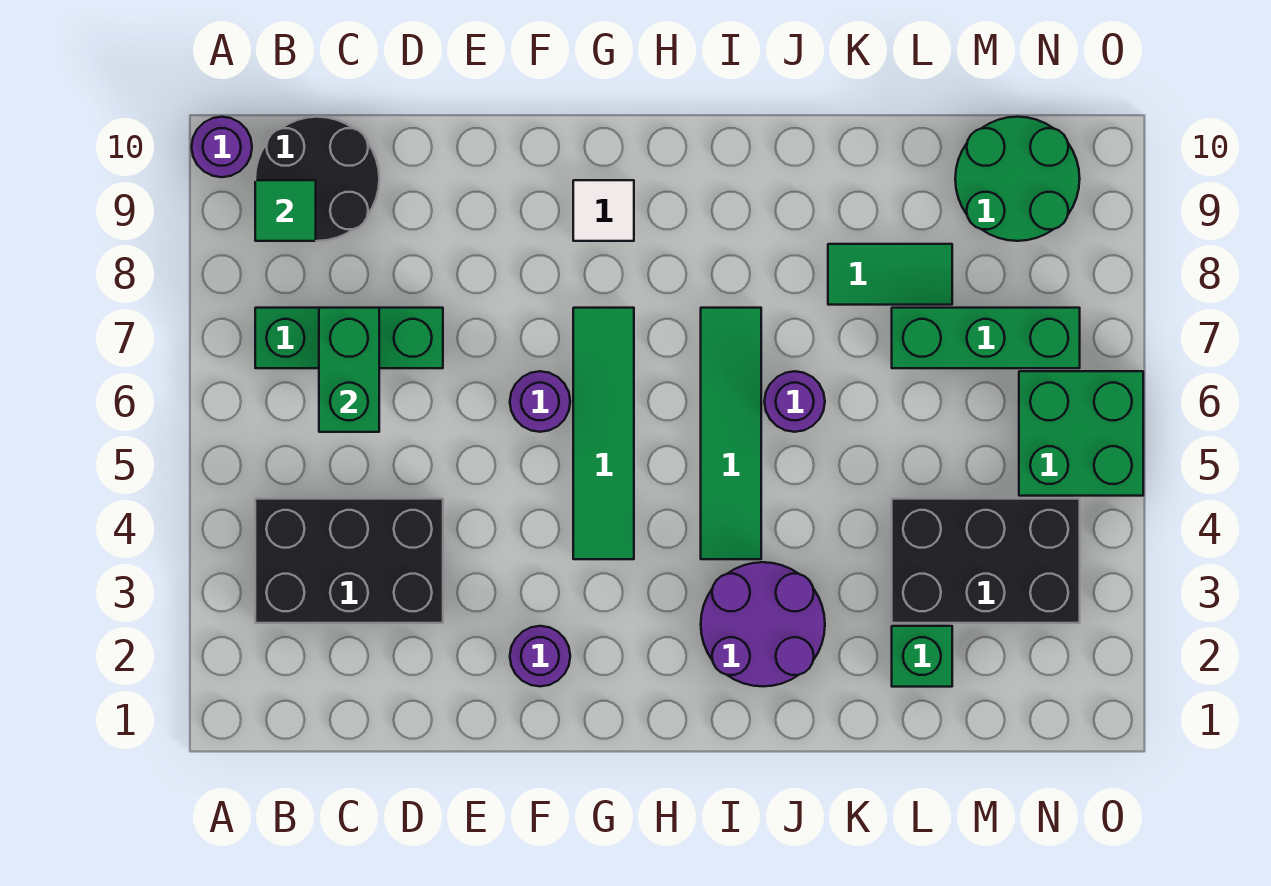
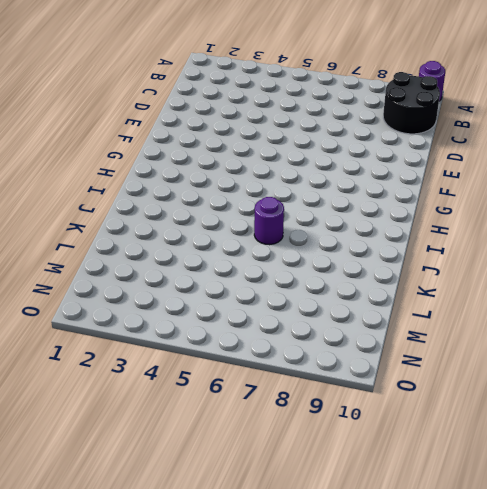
none -> black 2x3 brick [255,499,443,623]
none -> green 1x3 brick [255,308,443,368]
none -> purple 1x1 round brick [510,626,570,686]

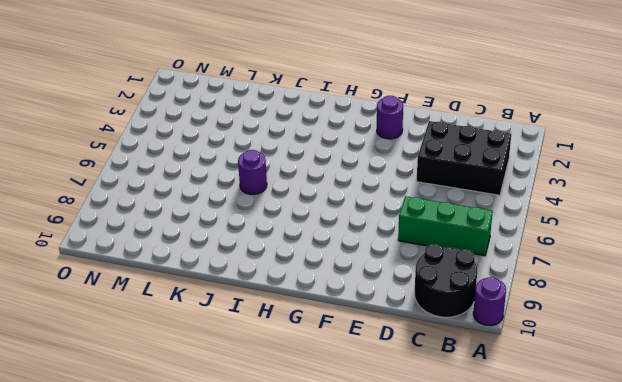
none -> purple 1x1 round brick [510,371,570,432]
none -> green 1x4 tile [573,308,634,559]
none -> white 1x1 tile [573,180,634,241]

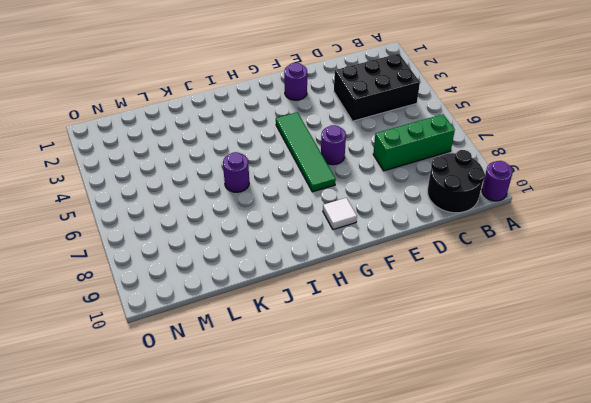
none -> purple 2x2 round brick [701,562,825,686]
none -> green 1x4 tile [701,308,761,559]
none -> green 1x2 tile [828,244,952,305]

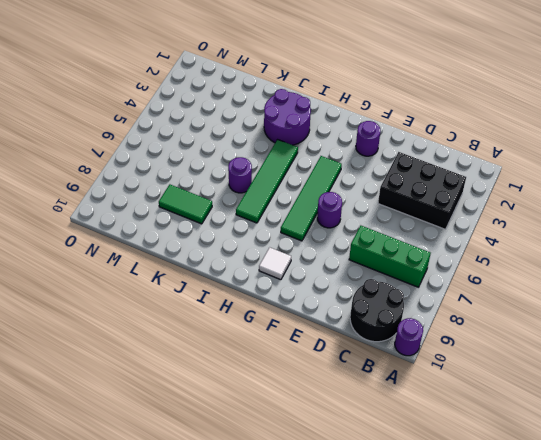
none -> green 1x1 brick [892,626,952,687]
none -> black 2x3 brick [892,499,1080,623]
none -> green 1x3 brick [892,308,1080,368]

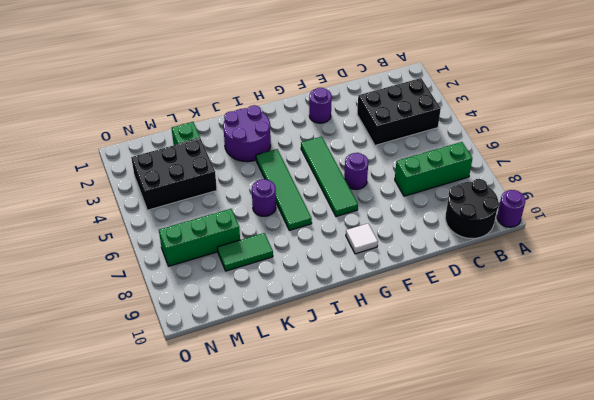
none -> green 2x2 round brick [955,117,1080,241]
none -> green 2x2 brick [1019,371,1143,496]
none -> green 1x1 tile [255,180,316,241]

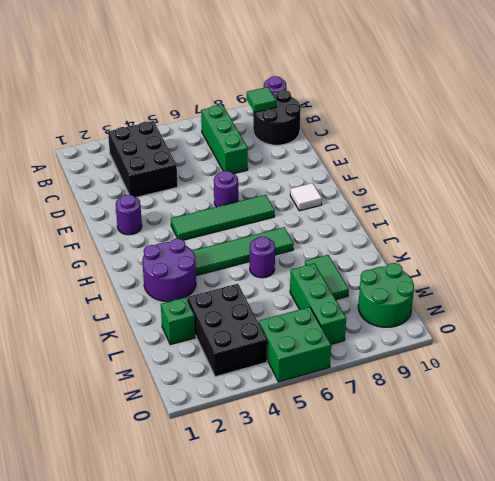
none -> green 1x2 brick [319,308,379,432]

